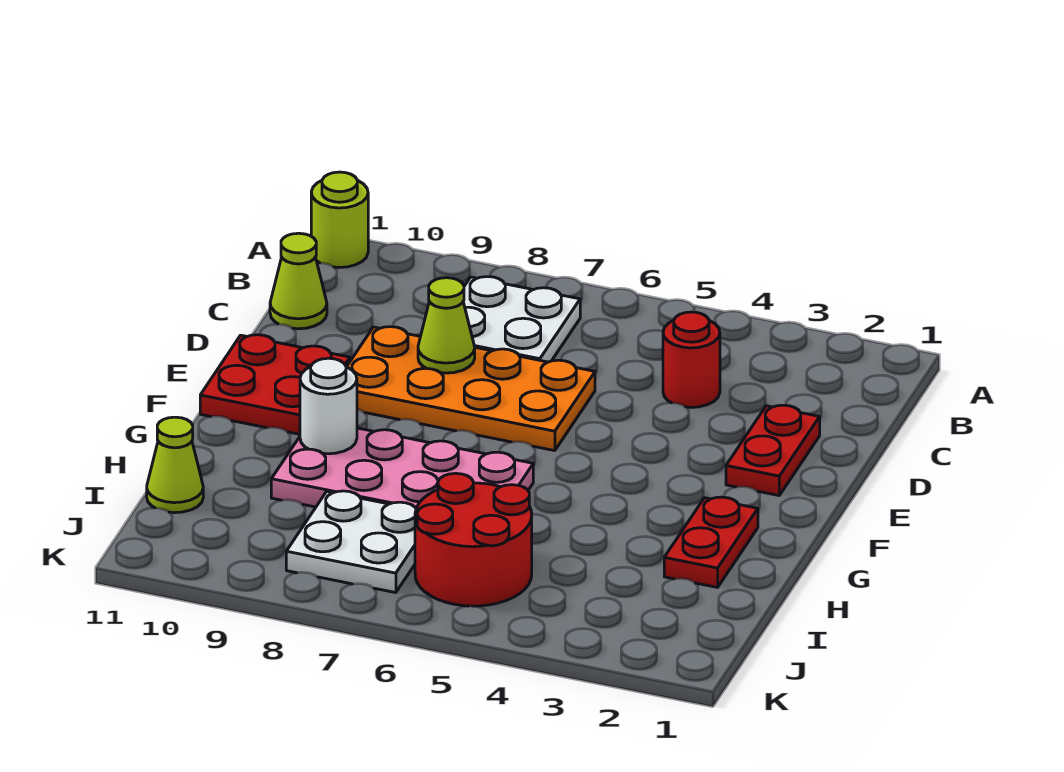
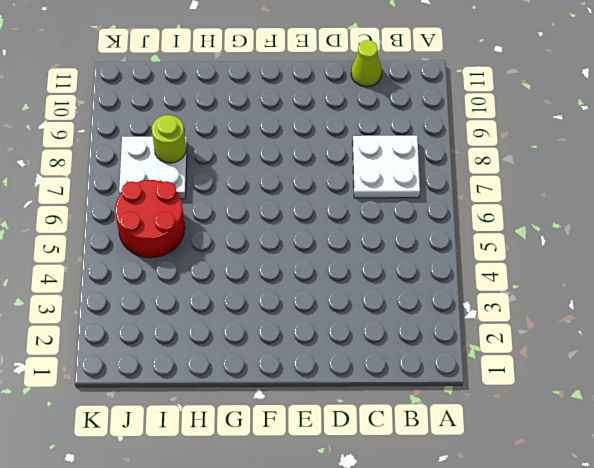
lime 1x1 round brick [152,115,186,163] -> lime 1x1 round brick moved to [311,172,368,268]
none -> red 1x1 round brick [663,312,720,407]
none -> red 1x2 plate [726,405,820,495]
none -> orange 2x4 plate [347,327,595,451]

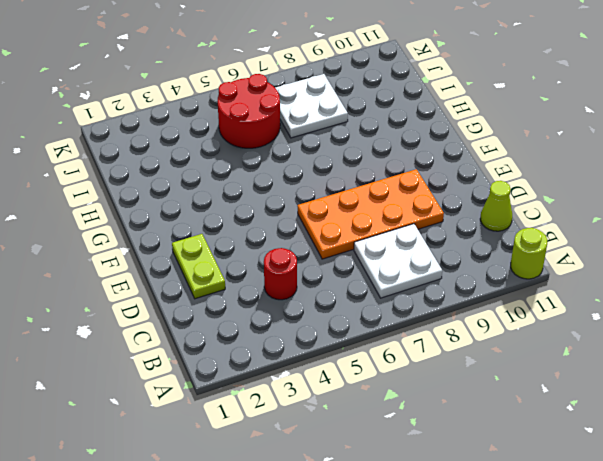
lime 1x2 plate [172,234,225,299] -> red 1x2 plate [726,405,820,495]
none -> red 2x2 plate [200,335,350,434]
none -> red 1x2 plate [664,497,758,587]
none -> pink 2x4 plate [271,428,533,508]

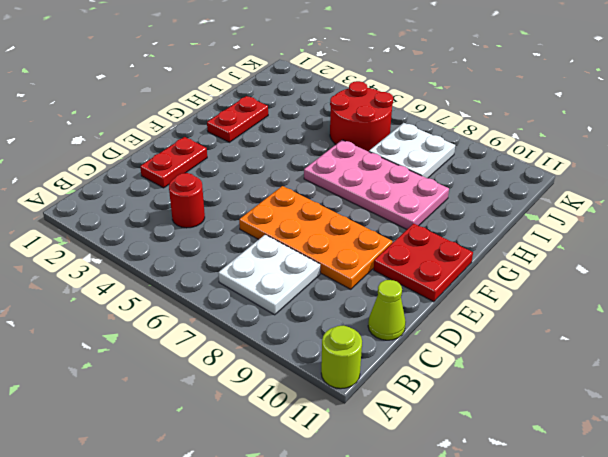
none -> lime 1x1 cone [147,417,203,513]
none -> lime 1x1 cone [418,278,475,373]
none -> white 1x1 round brick [300,358,357,454]

